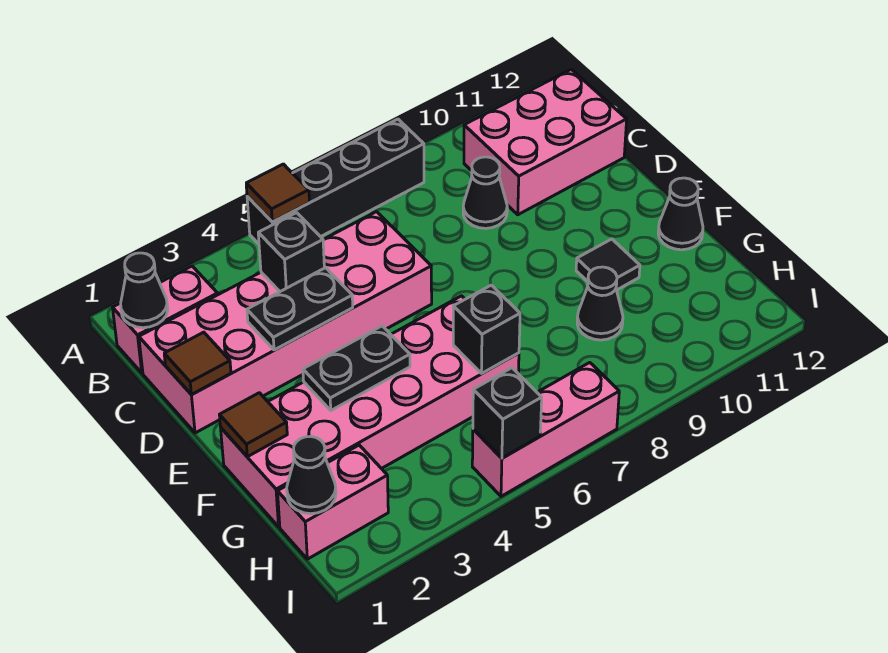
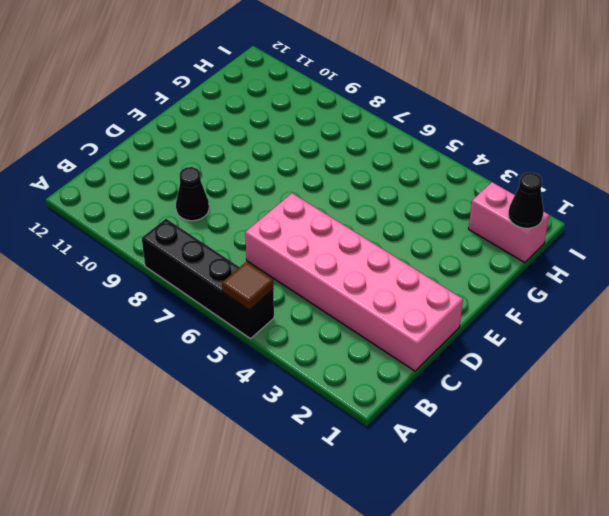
none -> pink 1x2 brick [113,266,218,373]
none -> pink 2x3 brick [464,69,627,215]
none -> pink 2x6 brick [221,296,519,527]

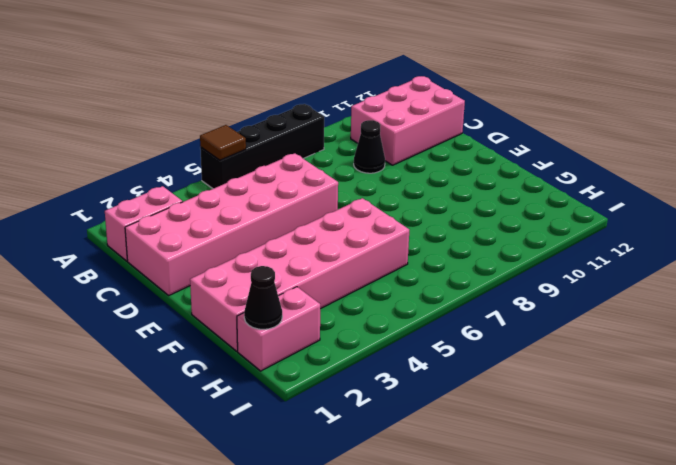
none -> black 1x1 tile [576,239,640,290]
none -> black 1x1 cone [658,178,703,250]
none -> black 1x1 cone [577,267,623,340]

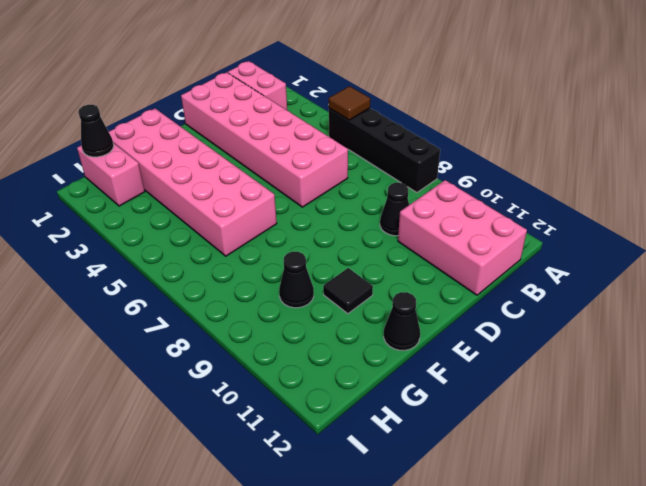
none -> pink 1x3 brick [472,363,619,496]
none -> black 1x1 cone [121,253,168,328]
none -> black 1x1 brick [258,213,324,291]

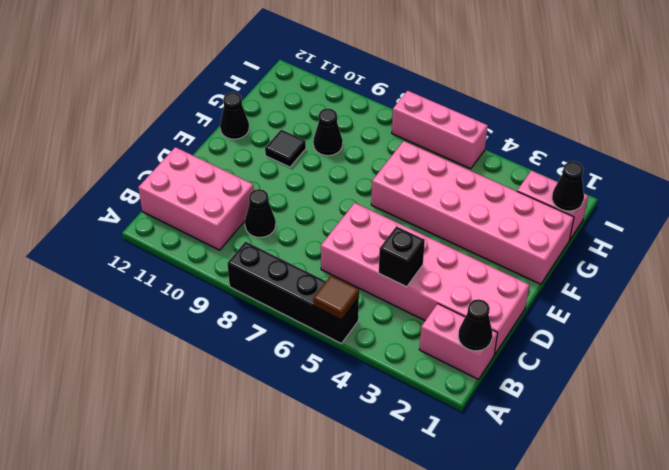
none -> brown 1x1 tile [164,332,231,394]
none -> black 1x2 plate [247,268,353,350]
none -> brown 1x1 tile [220,393,287,457]

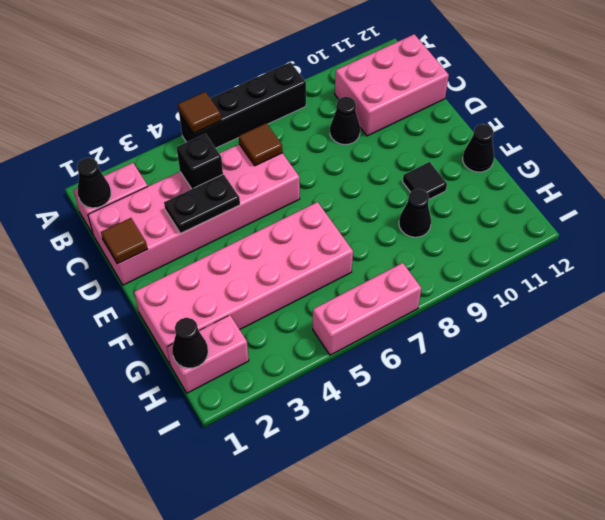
brown 1x1 tile [239,123,283,166] -> brown 1x1 tile moved to [220,393,287,457]
none -> black 1x2 plate [303,326,410,410]
none -> black 1x1 brick [453,285,520,373]
none -> black 1x1 brick [473,368,542,458]

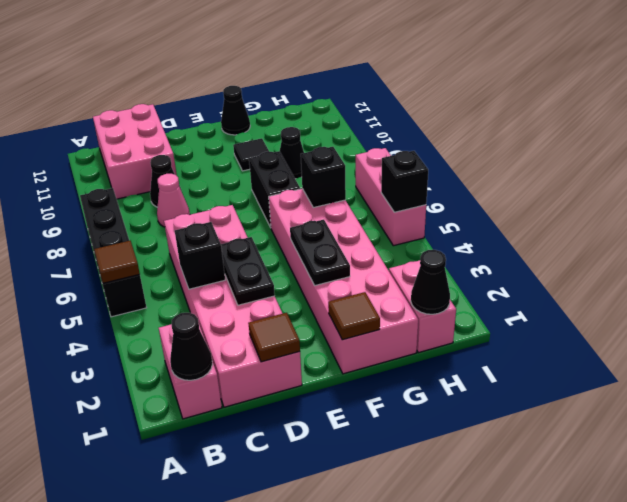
pink 1x1 cone [157,174,190,227] -> none
black 1x2 brick [249,151,300,227] -> none

